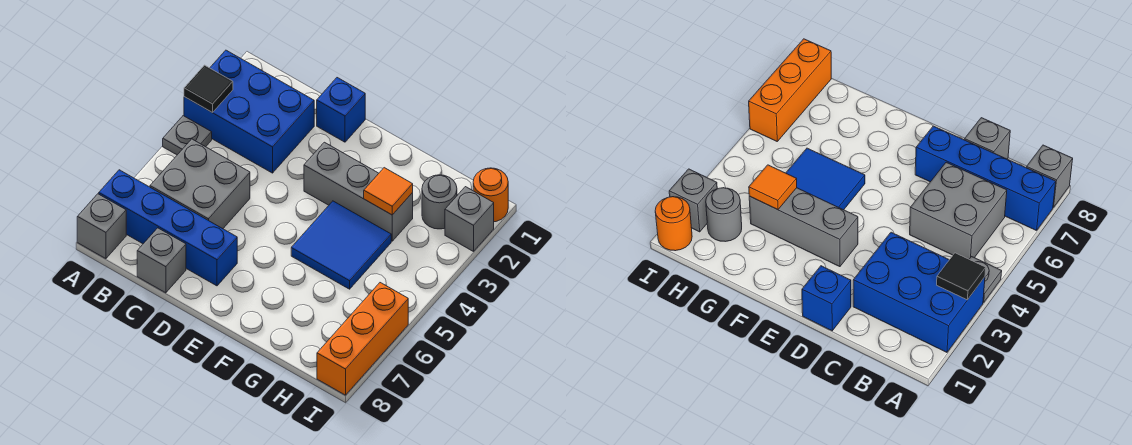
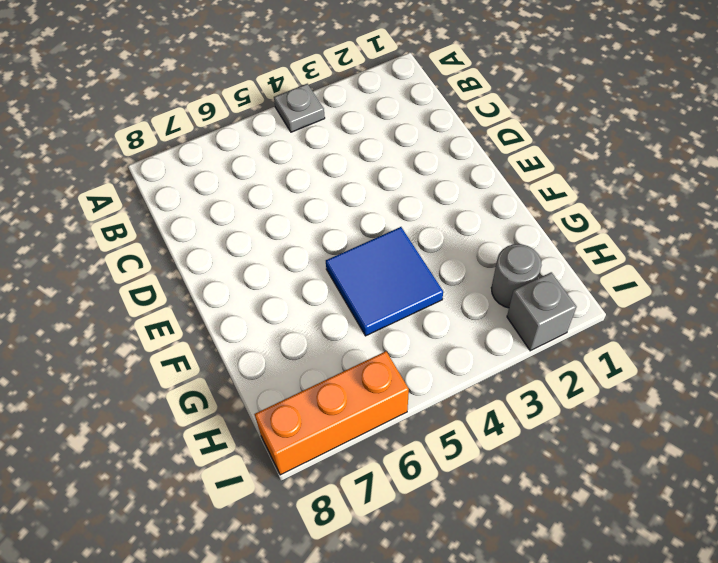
none -> blue 2x3 brick [184,50,314,173]
none -> blue 1x4 brick [99,170,237,286]
none -> grey 1x1 brick [77,194,126,259]

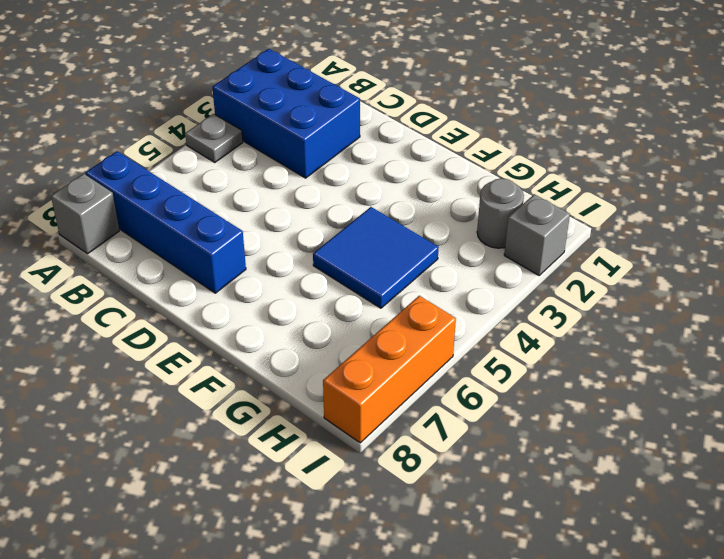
none -> grey 2x2 brick [150,139,250,229]
none -> grey 1x1 brick [137,228,186,293]
none -> blue 1x1 brick [317,78,365,142]

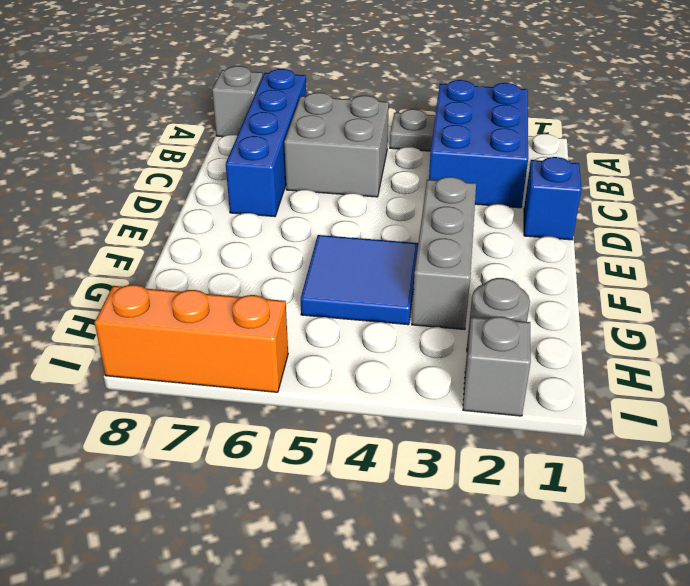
none -> grey 1x1 brick [137,228,186,293]
none -> orange 1x1 round brick [473,168,508,222]
none -> black 1x1 tile [184,65,233,112]

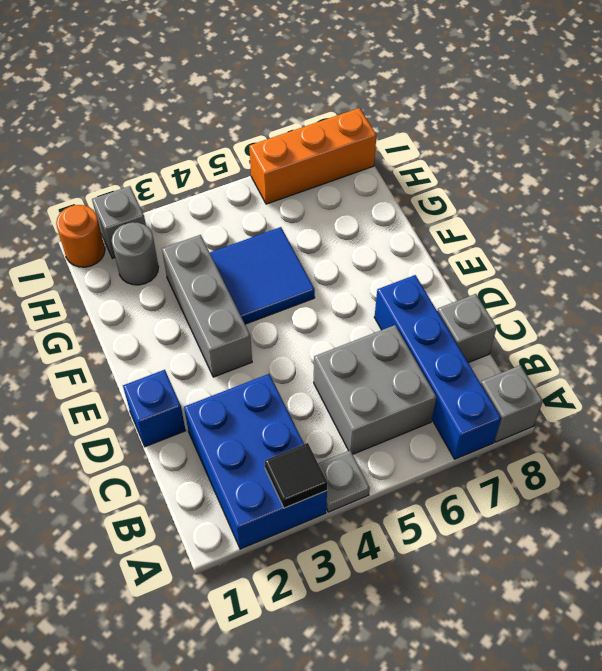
none -> orange 1x1 tile [364,168,413,215]

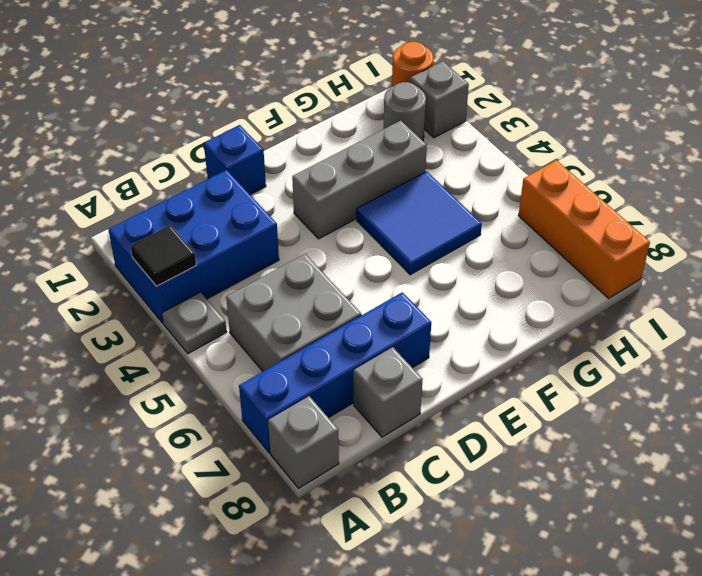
none -> orange 1x1 tile [364,168,413,215]

